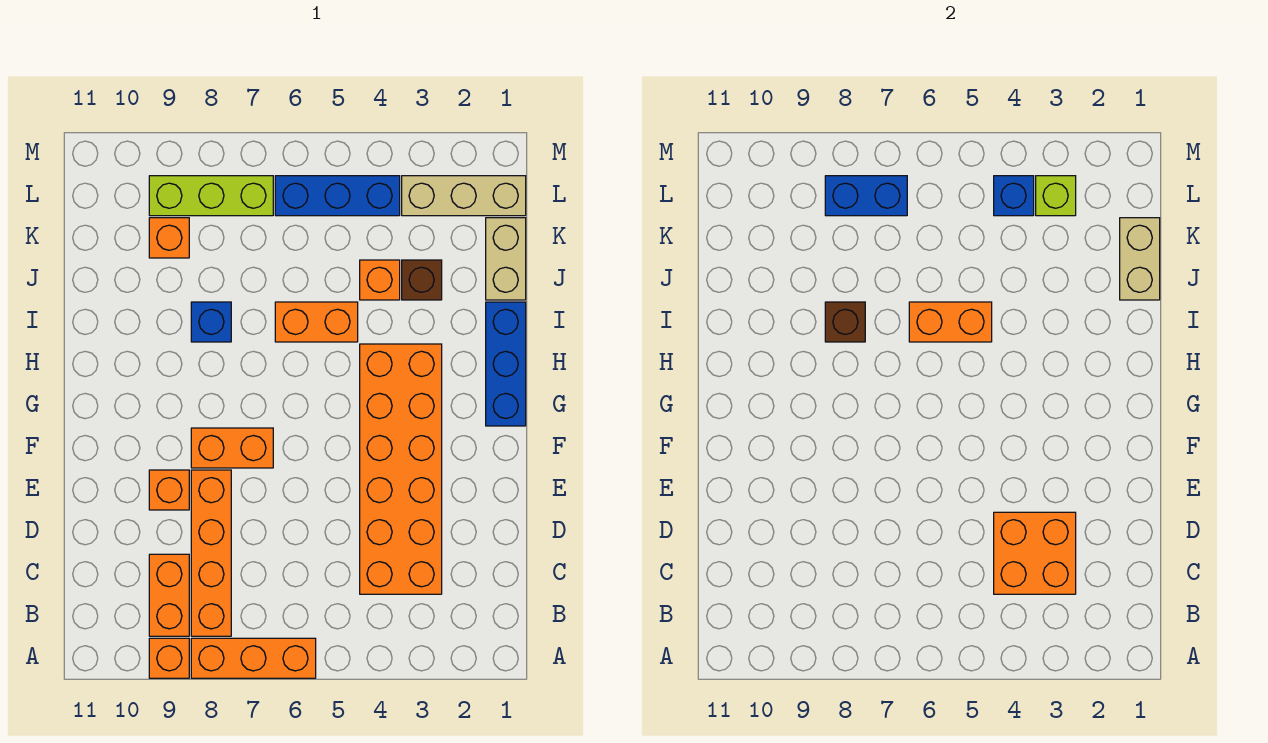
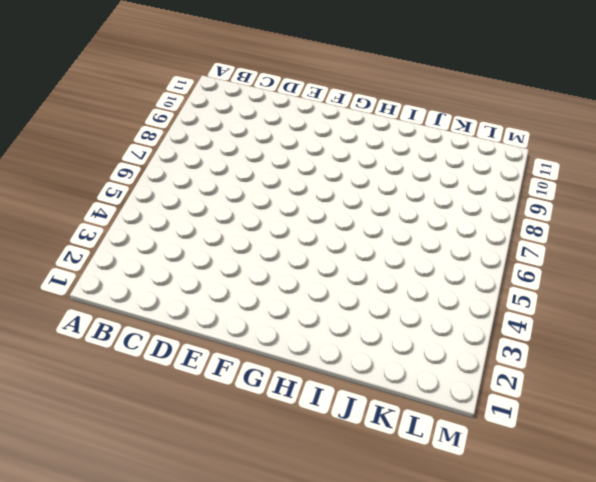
none -> orange 1x3 brick [191,638,316,678]
none -> orange 1x1 brick [149,638,189,678]
none -> orange 1x4 brick [191,470,231,636]

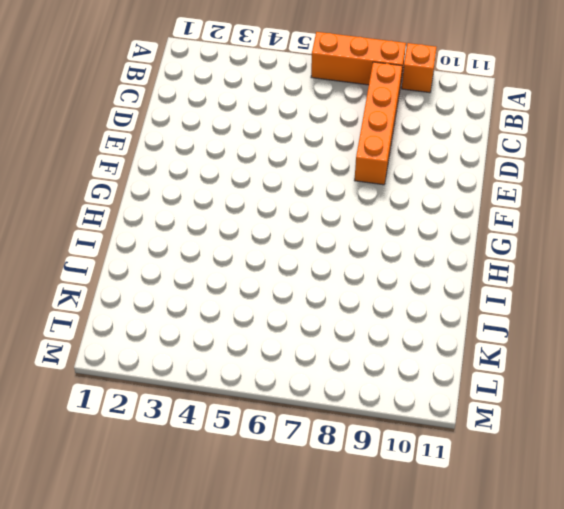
none -> orange 1x2 brick [149,554,189,636]
none -> orange 2x6 brick [360,344,442,594]
none -> orange 1x1 brick [149,470,189,510]

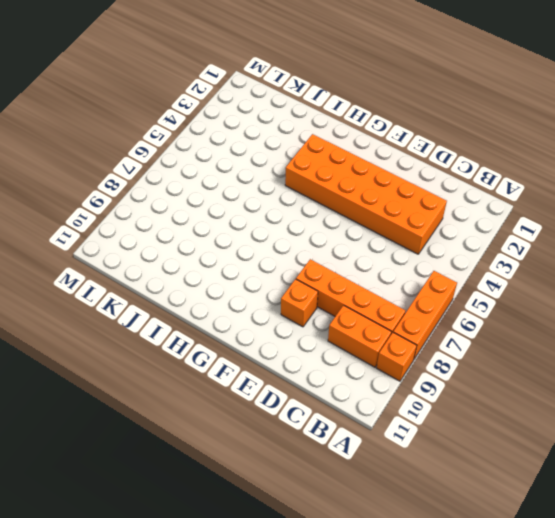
none -> orange 1x2 brick [191,428,273,468]
none -> blue 1x3 brick [486,302,526,426]
none -> orange 1x2 brick [275,302,358,342]

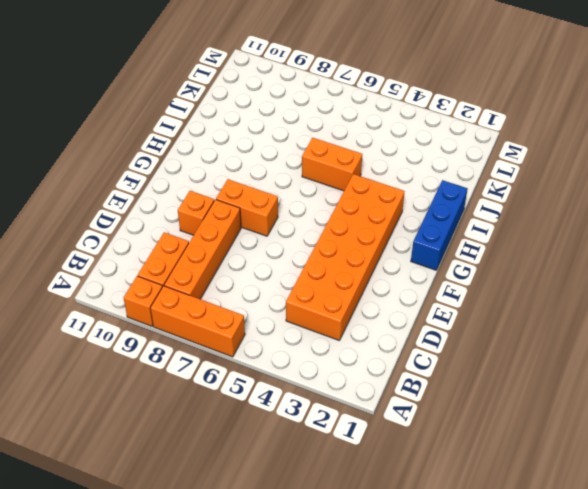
none -> blue 1x1 brick [191,302,231,342]
none -> tan 1x2 brick [486,218,526,300]
none -> brown 1x1 brick [402,260,442,300]

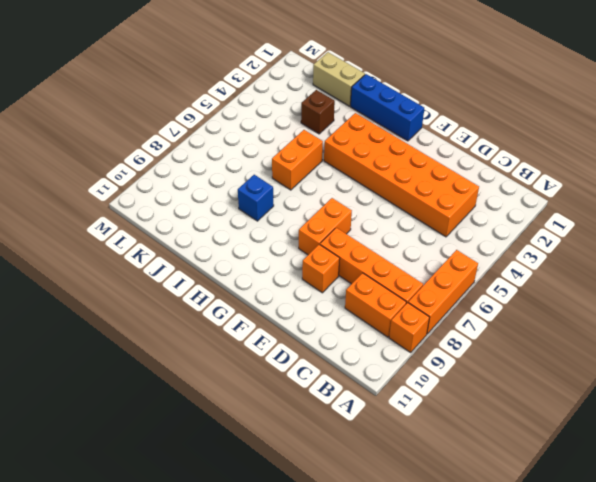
none -> orange 1x1 brick [360,260,400,300]
none -> orange 1x1 brick [149,218,189,258]
none -> tan 1x3 brick [402,176,526,216]

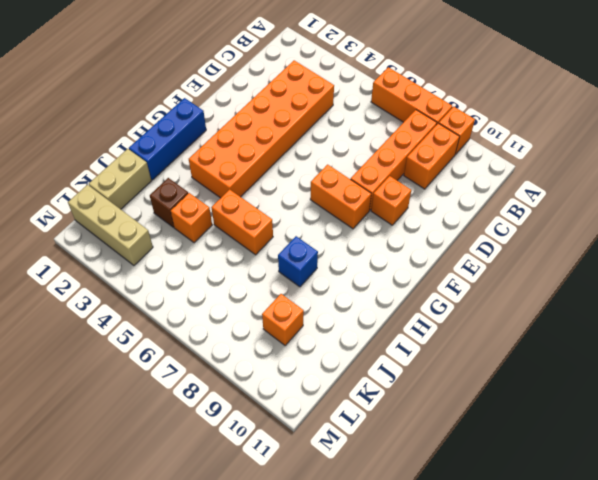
none -> blue 1x3 brick [275,176,400,216]
none -> lime 1x3 brick [149,176,273,216]
none -> orange 2x2 brick [994,512,1076,594]

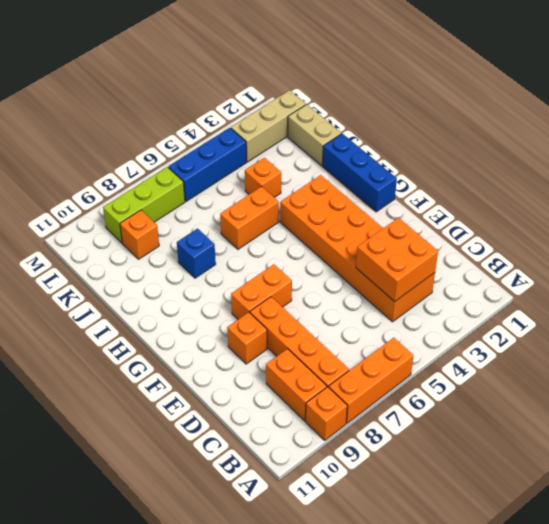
none -> brown 1x1 brick [402,260,442,300]
none -> orange 1x2 brick [909,302,992,342]
none -> brown 1x1 brick [825,302,865,342]

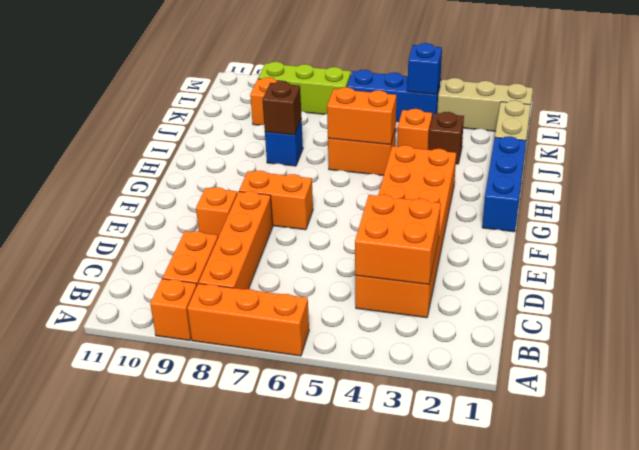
none -> tan 1x2 brick [1120,218,1160,300]
none -> lime 1x1 brick [1036,176,1076,216]
none -> blue 1x2 brick [825,176,907,216]

